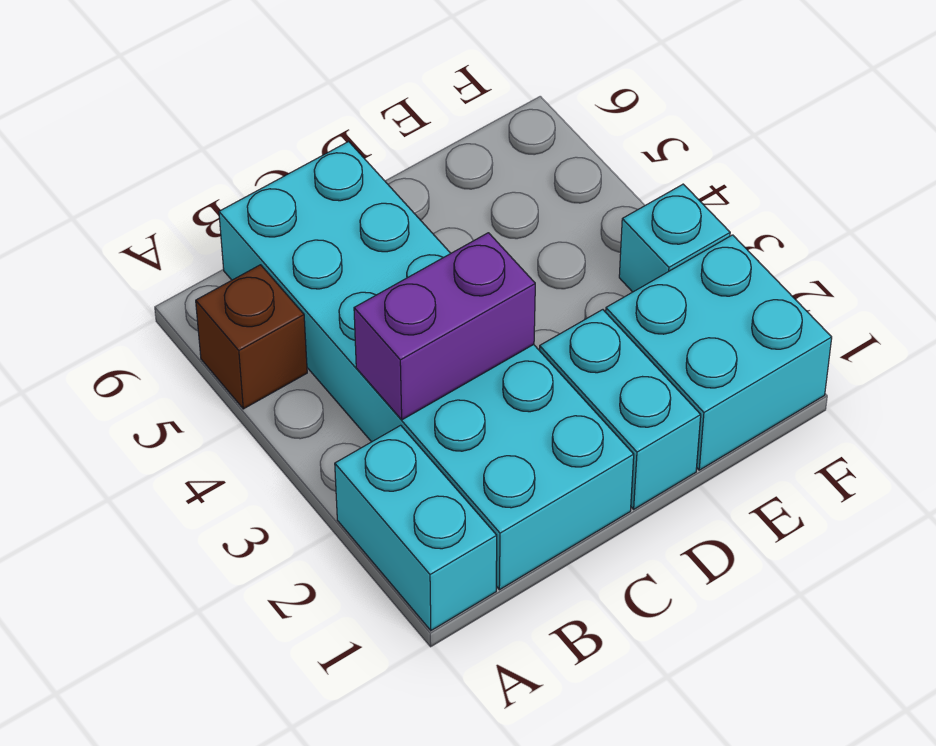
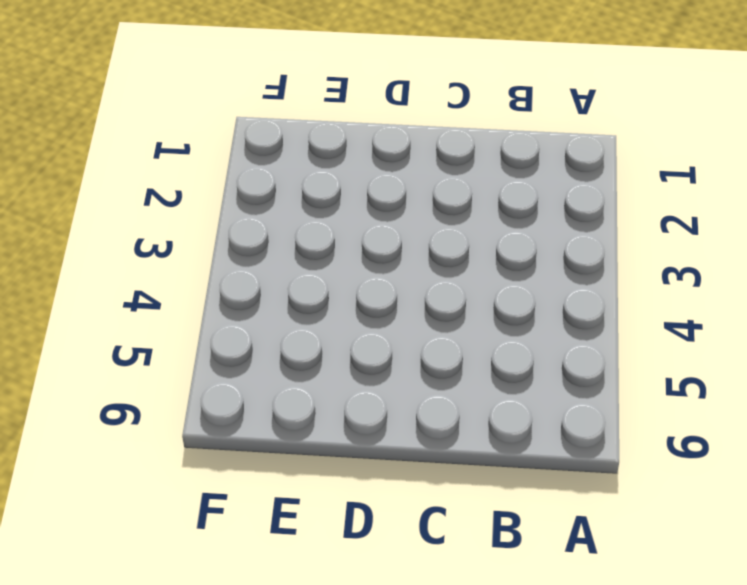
none -> cyan 1x2 brick [335,425,497,631]
none -> brown 1x1 brick [196,265,307,409]

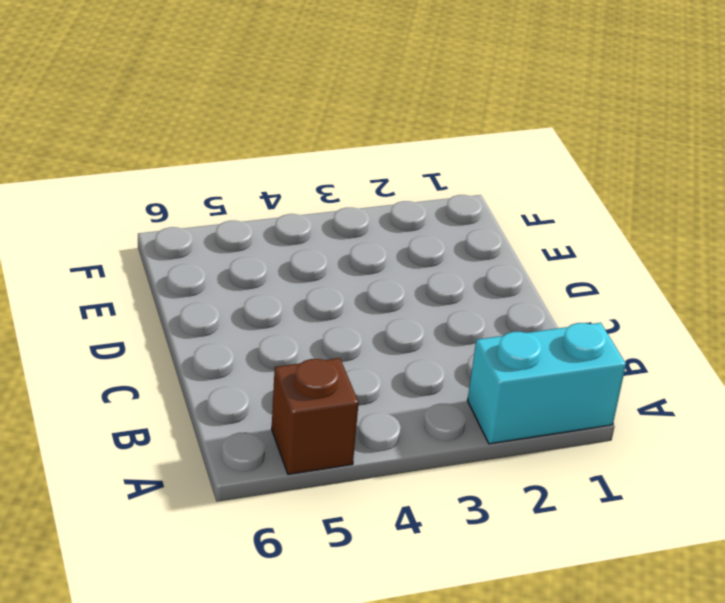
none -> cyan 2x6 brick [219,142,634,590]
none -> cyan 1x2 brick [540,310,701,509]

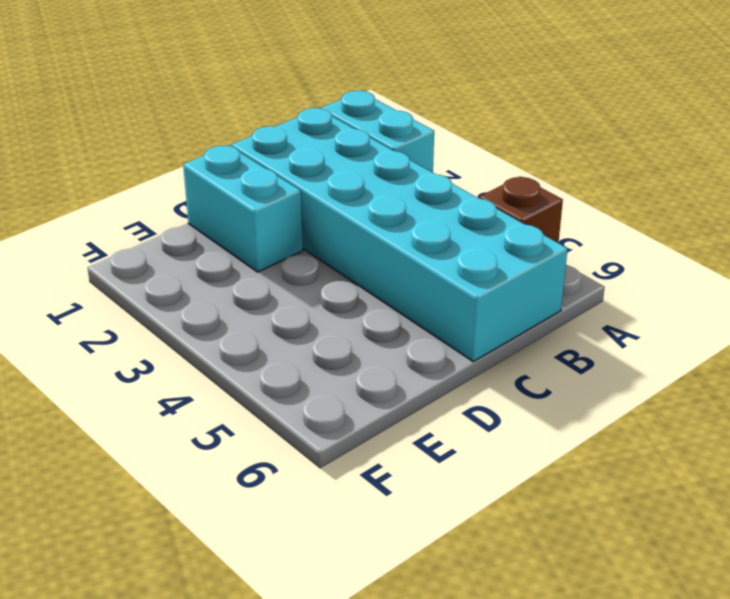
none -> cyan 2x2 brick [606,235,832,470]
none -> cyan 1x1 brick [619,184,730,292]

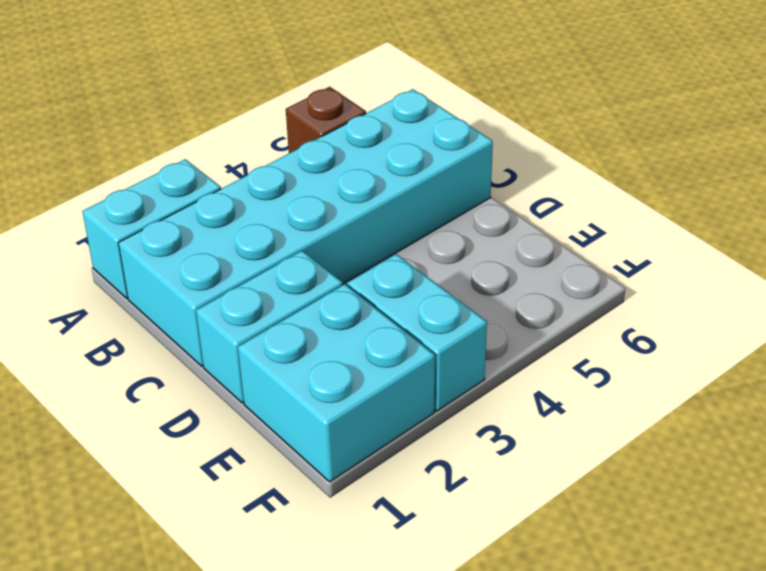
cyan 1x2 brick [347,254,487,411] -> cyan 1x1 brick [619,184,730,292]
none -> purple 1x2 brick [354,233,535,420]

